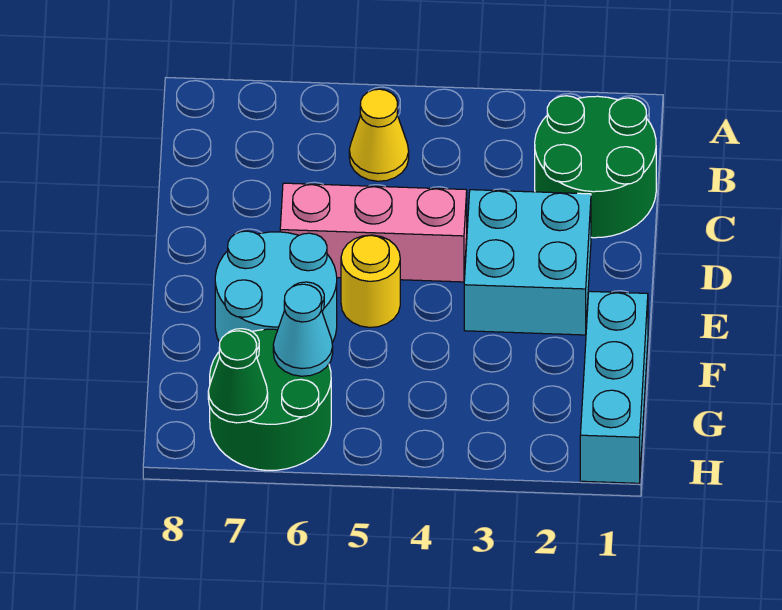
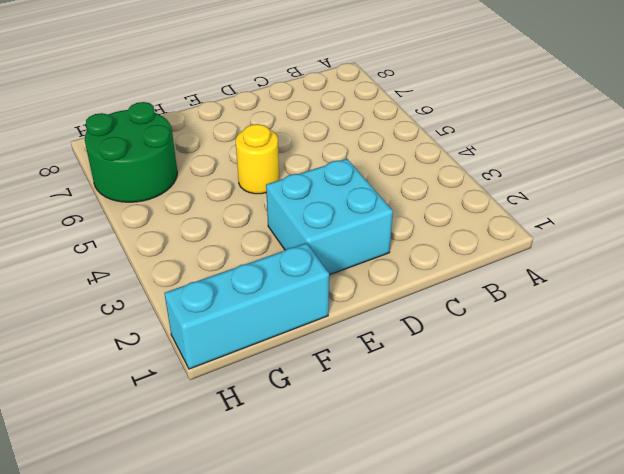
none -> green 2x2 round brick [535,96,656,238]
none -> yellow 1x1 cone [349,89,409,181]

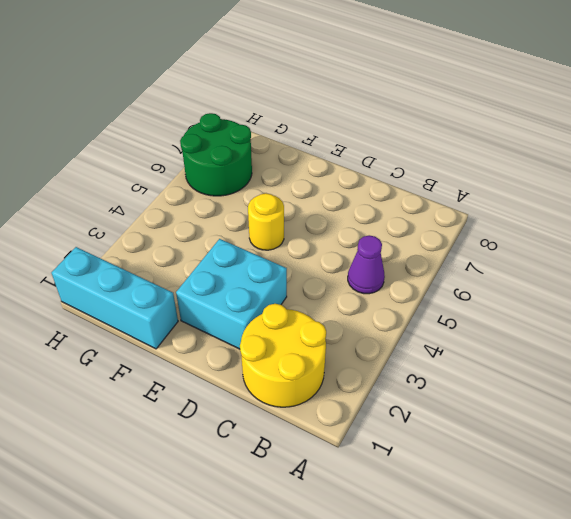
yellow 2x2 round brick [240,304,326,407] -> green 2x2 round brick [535,96,656,238]
purple 1x1 cone [348,235,385,294] -> yellow 1x1 cone [349,89,409,181]
none -> pink 1x3 brick [280,183,467,282]
none -> cyan 2x2 round brick [215,231,337,343]

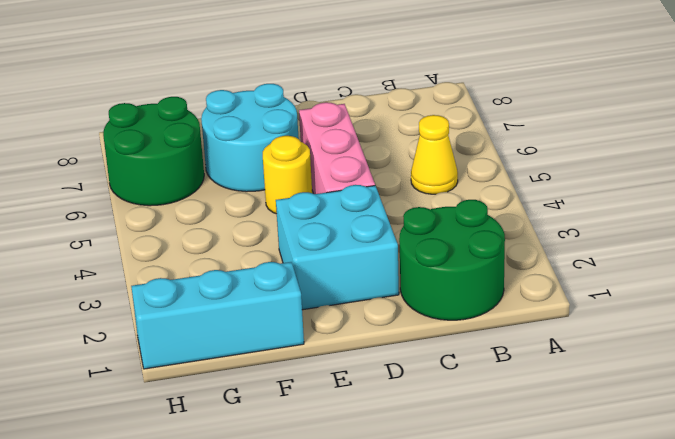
none -> cyan 1x1 cone [273,284,333,376]
none -> green 1x1 cone [208,331,268,423]

